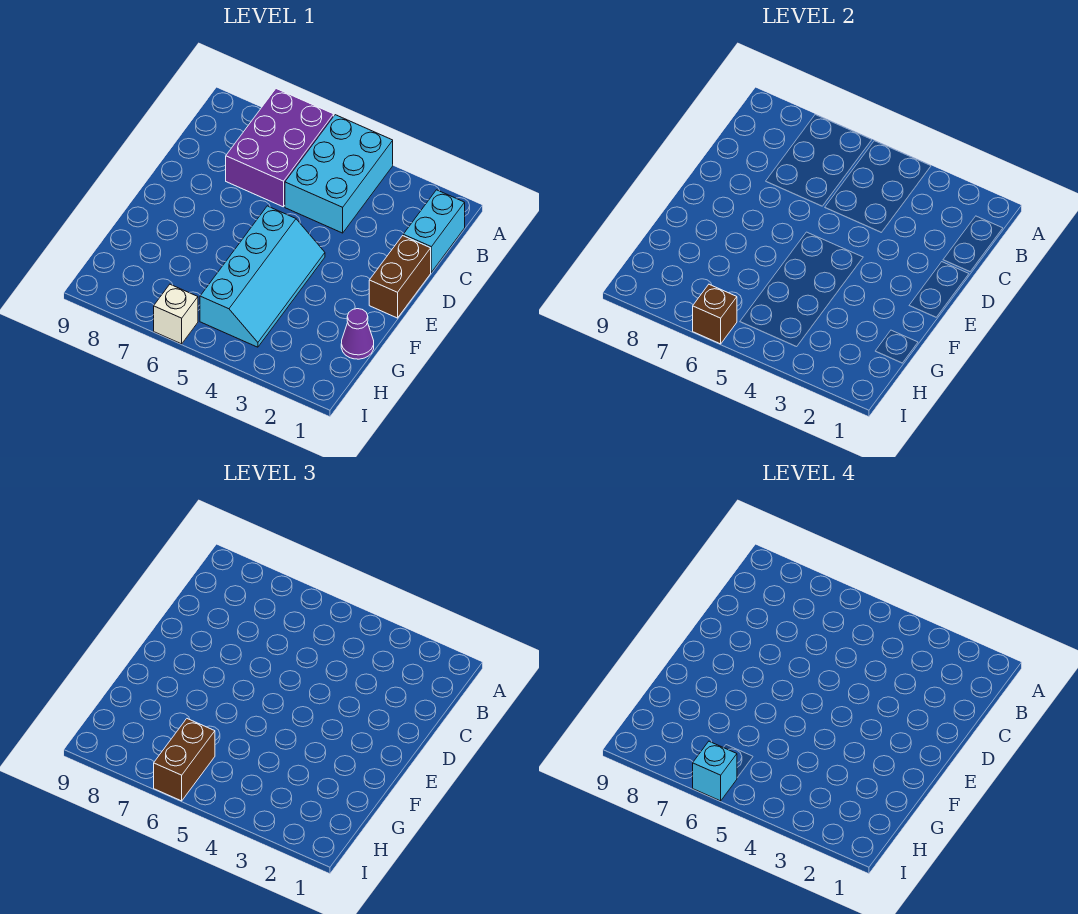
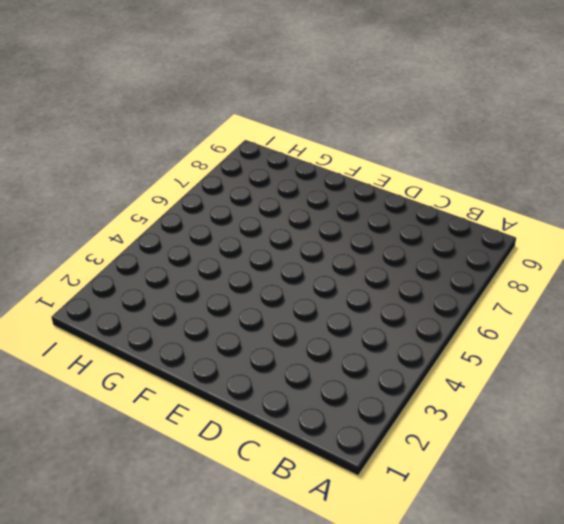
none -> cyan 2x3 brick [285,115,393,233]
none -> purple 2x3 brick [226,89,334,207]

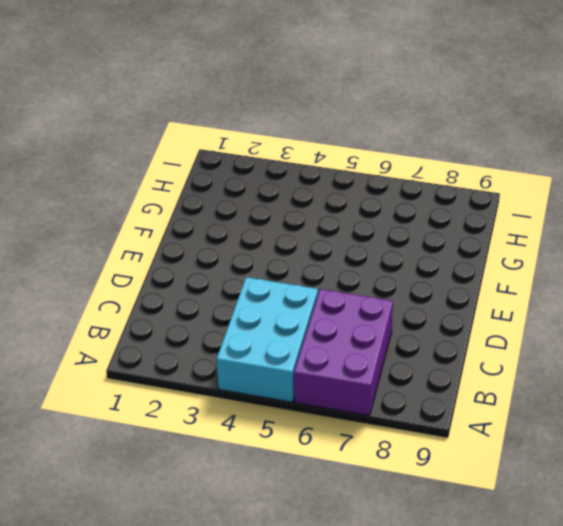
none -> cyan 1x2 brick [403,190,465,272]
none -> brown 1x2 brick [369,236,431,318]

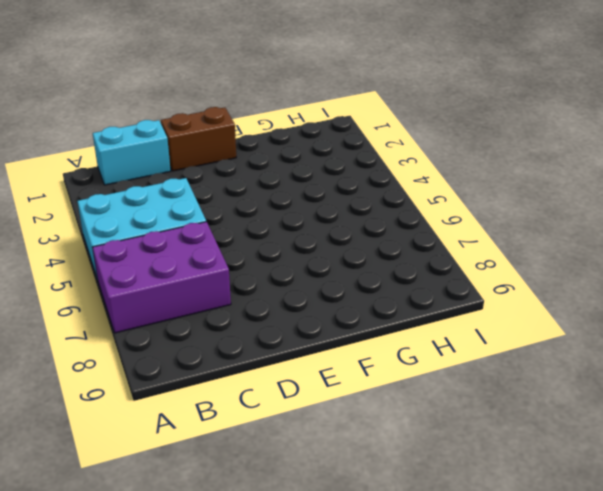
none -> cyan 2x4 slope [200,206,325,347]
none -> purple 1x1 cone [341,309,374,359]

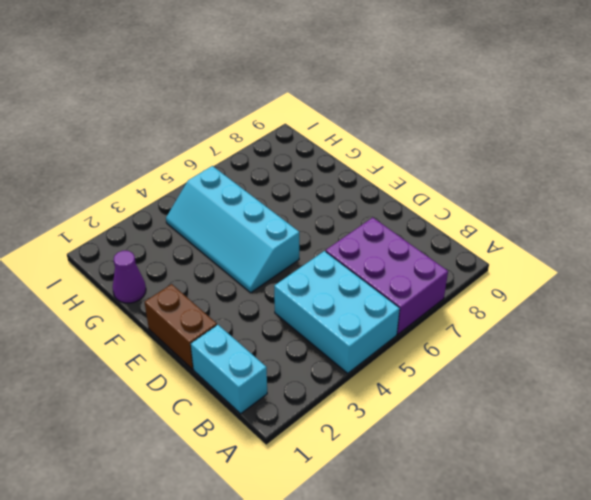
none -> white 1x1 brick [154,284,198,344]
none -> brown 1x1 brick [693,284,737,344]

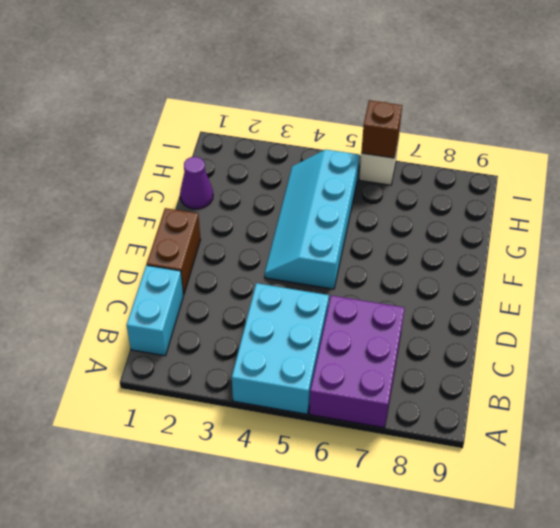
none -> brown 1x2 brick [154,719,215,801]
none -> cyan 1x1 brick [693,741,737,801]

